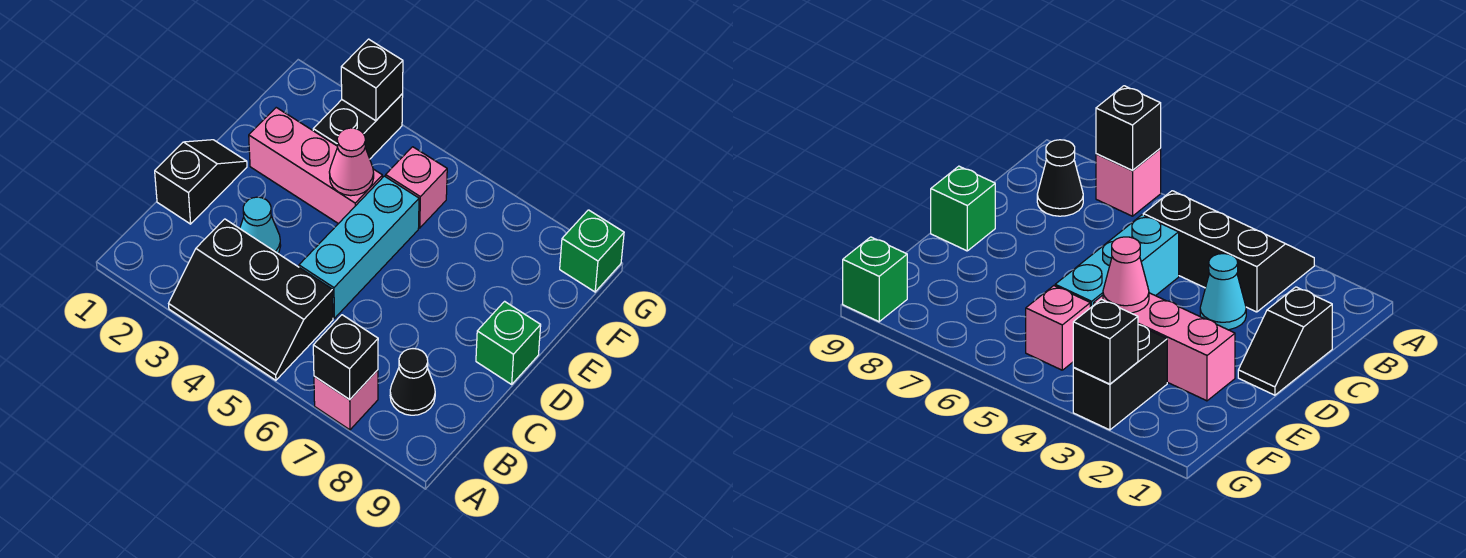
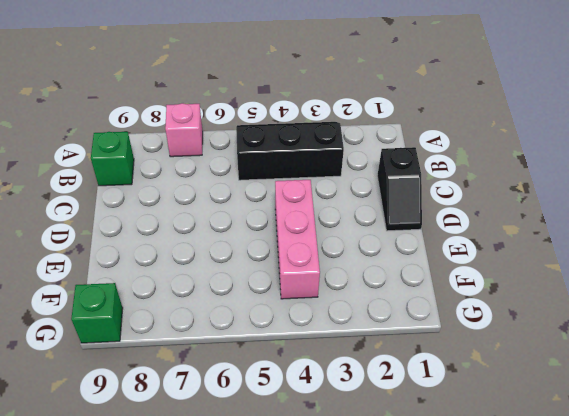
green 1x1 brick [91,132,134,186] -> green 1x1 brick moved to [476,301,541,384]
pink 1x3 brick [275,180,320,299] -> pink 1x3 brick turned to [249,108,382,224]
none -> black 1x1 cone [390,349,435,415]
none -> cyan 1x1 cone [240,197,281,253]
none -> cyan 1x3 brick [299,176,419,318]

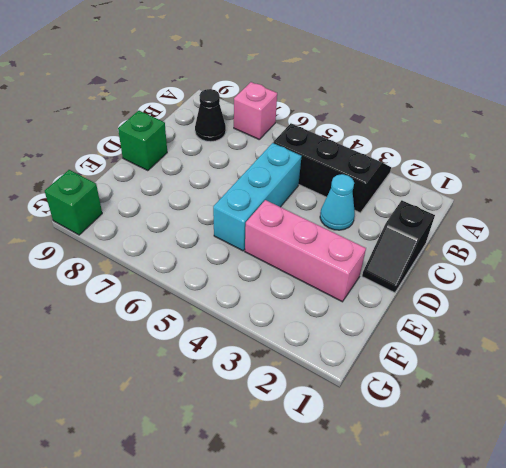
none -> black 1x2 brick [313,94,403,159]
none -> pink 1x1 brick [386,147,447,228]
none -> black 1x1 brick [313,315,378,400]

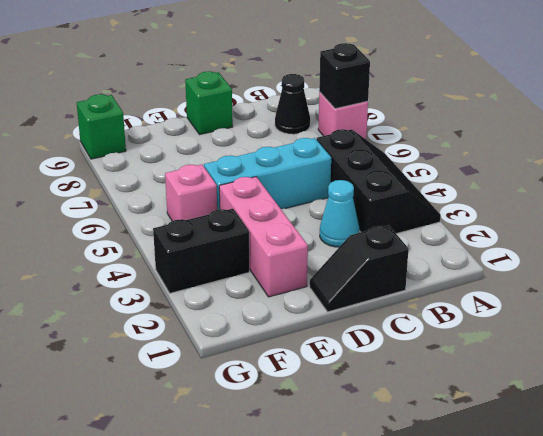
none -> pink 1x1 cone [329,128,374,196]
none -> black 1x1 brick [341,39,403,121]

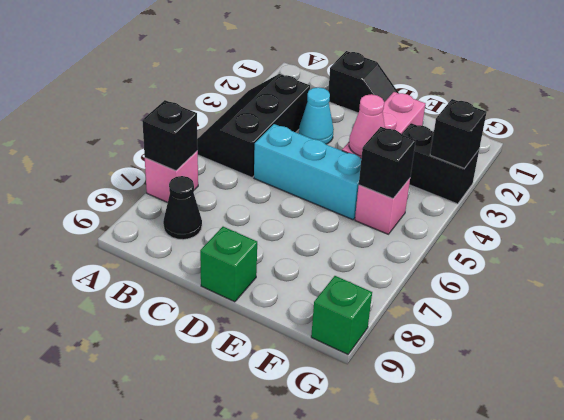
black 1x1 brick [359,127,416,199] -> none

